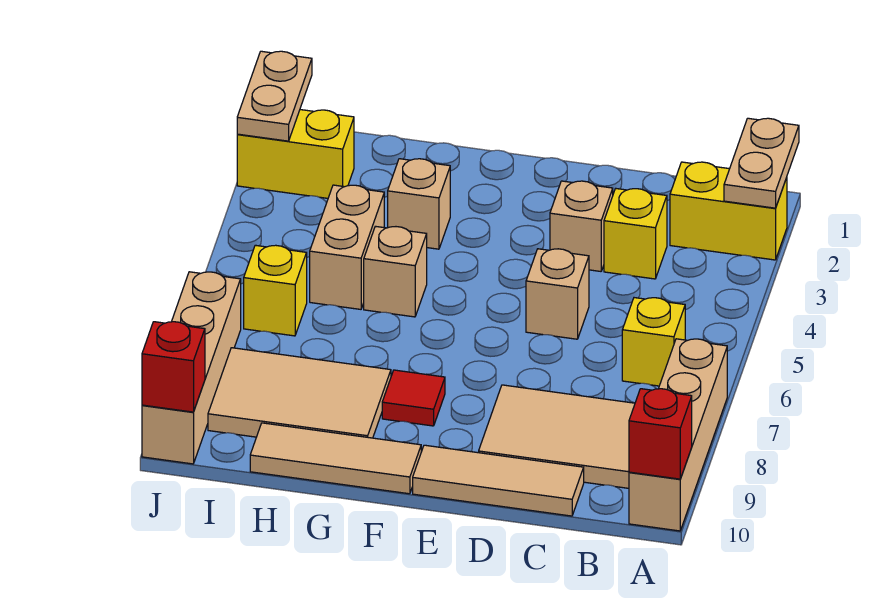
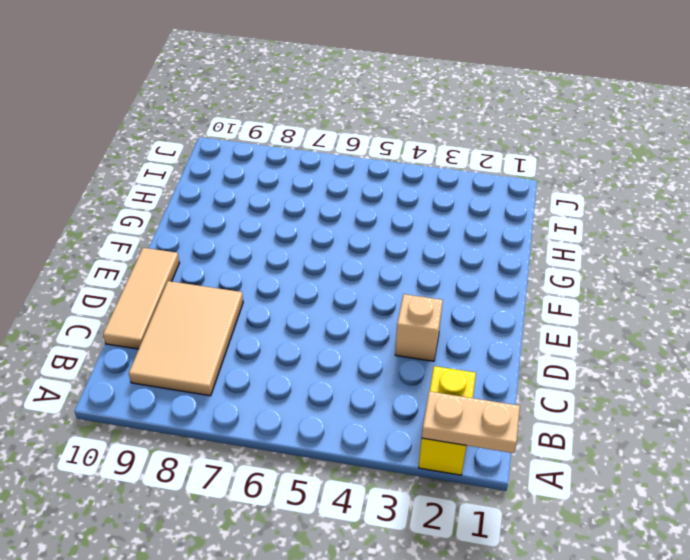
none -> tan 1x4 brick [629,339,727,531]
none -> yellow 1x1 brick [622,298,685,386]
none -> yellow 1x1 brick [604,189,667,279]

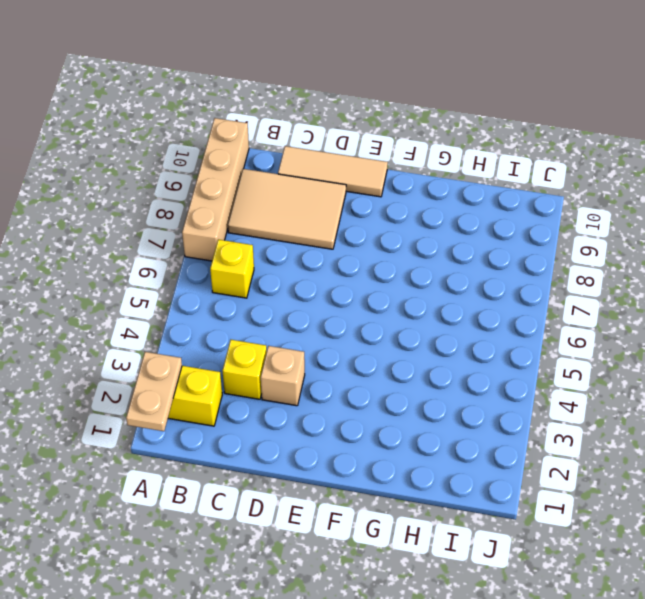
none -> tan 1x1 brick [526,249,589,339]
none -> red 1x1 tile [382,370,445,426]
none -> tan 1x3 tile [250,423,421,494]

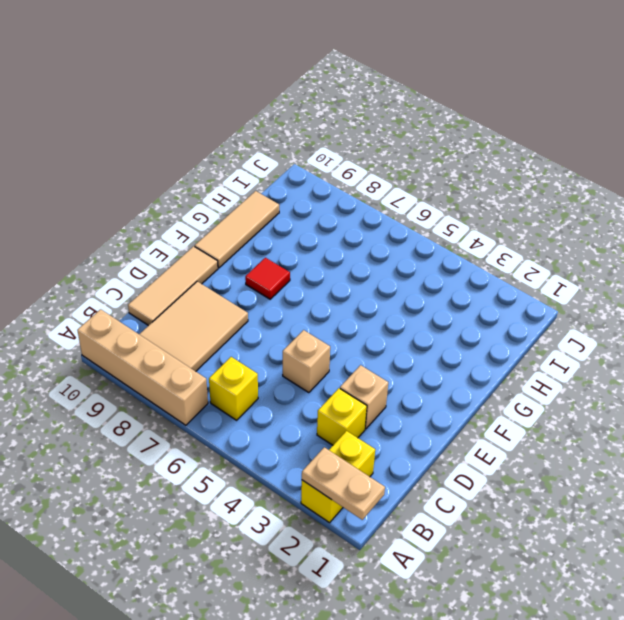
none -> tan 1x1 brick [388,159,450,249]
none -> tan 1x1 brick [364,226,427,317]
none -> tan 2x3 tile [208,348,391,438]

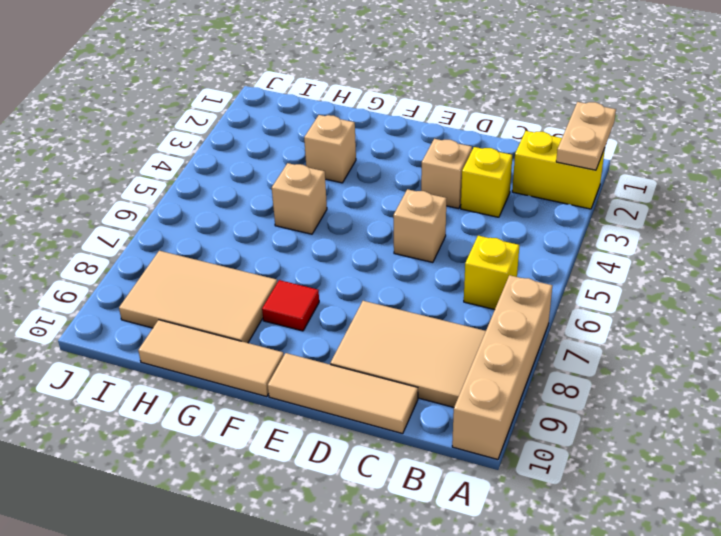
none -> tan 1x2 brick [310,185,384,309]
none -> yellow 1x2 brick [237,110,354,198]
none -> yellow 1x1 brick [244,245,307,336]

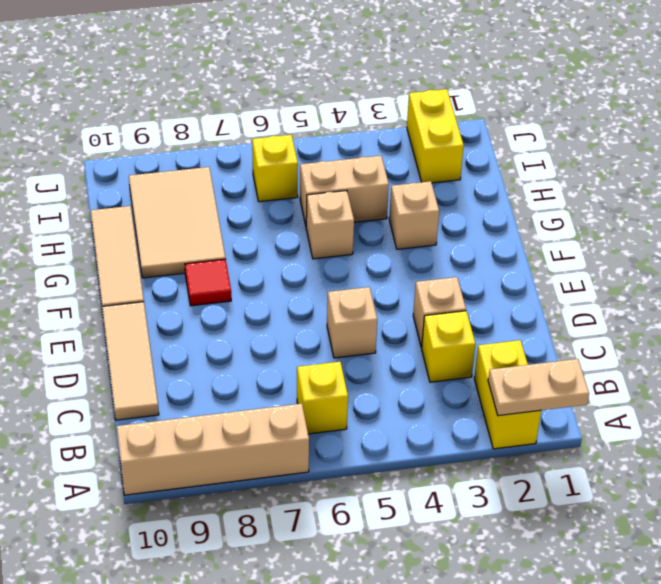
none -> tan 2x3 tile [479,385,635,488]
none -> tan 1x4 brick [142,272,241,464]
none -> red 1x1 brick [629,389,692,479]

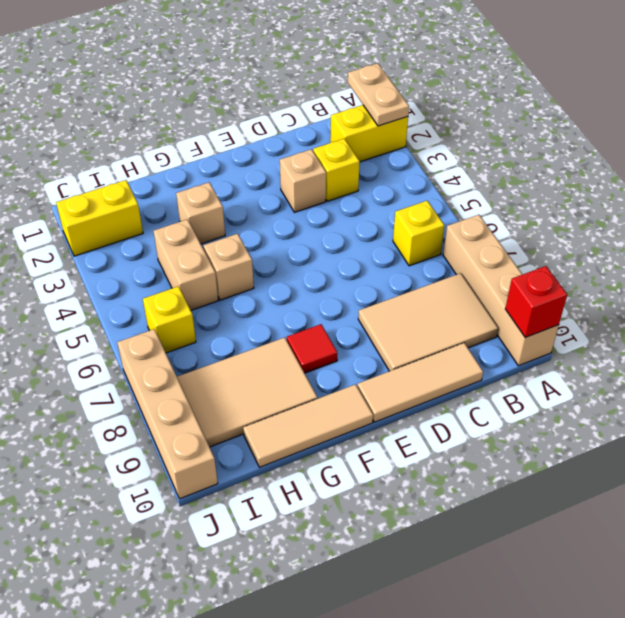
none -> tan 1x1 brick [526,249,589,339]
none -> tan 1x2 plate [237,51,312,141]
none -> red 1x1 brick [142,322,205,412]

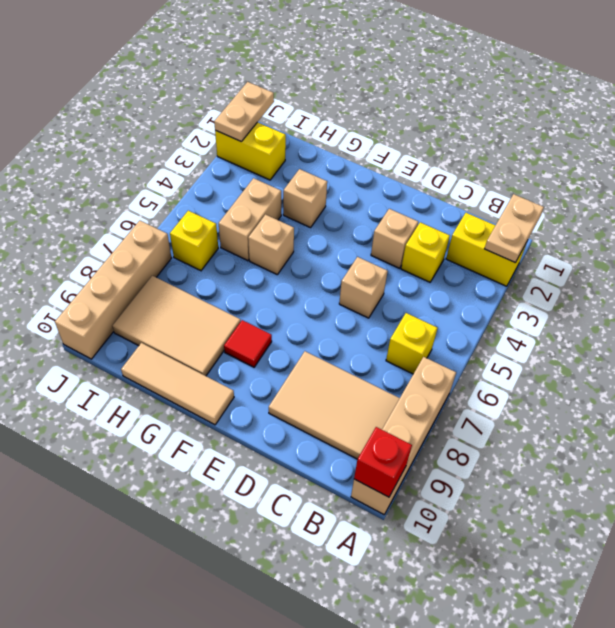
none -> tan 1x3 tile [413,445,584,516]
none -> red 1x1 brick [142,322,205,412]

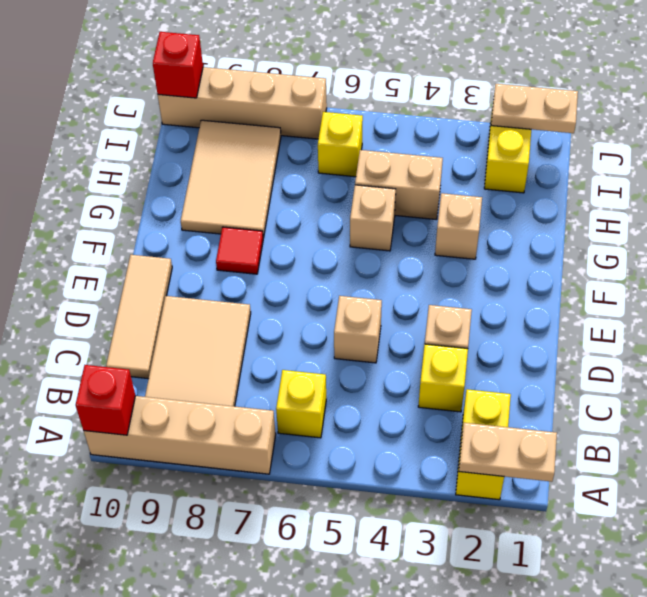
none -> tan 1x3 tile [250,423,421,494]

